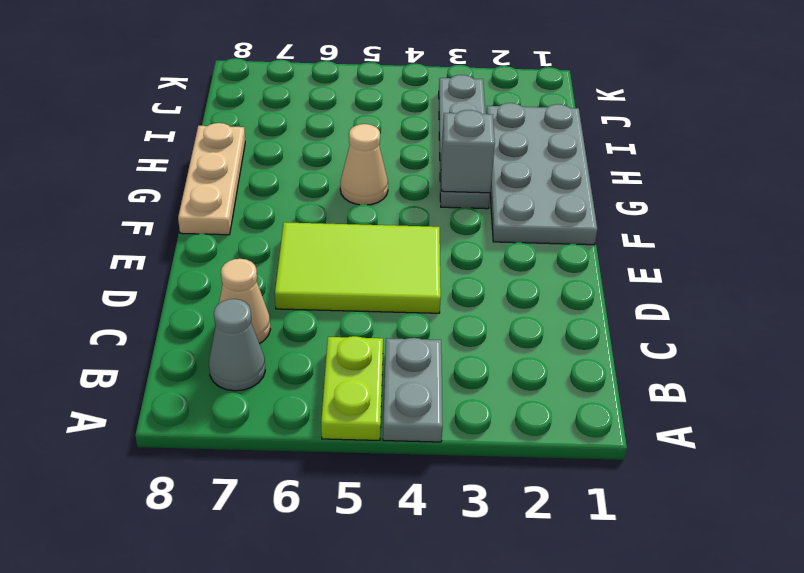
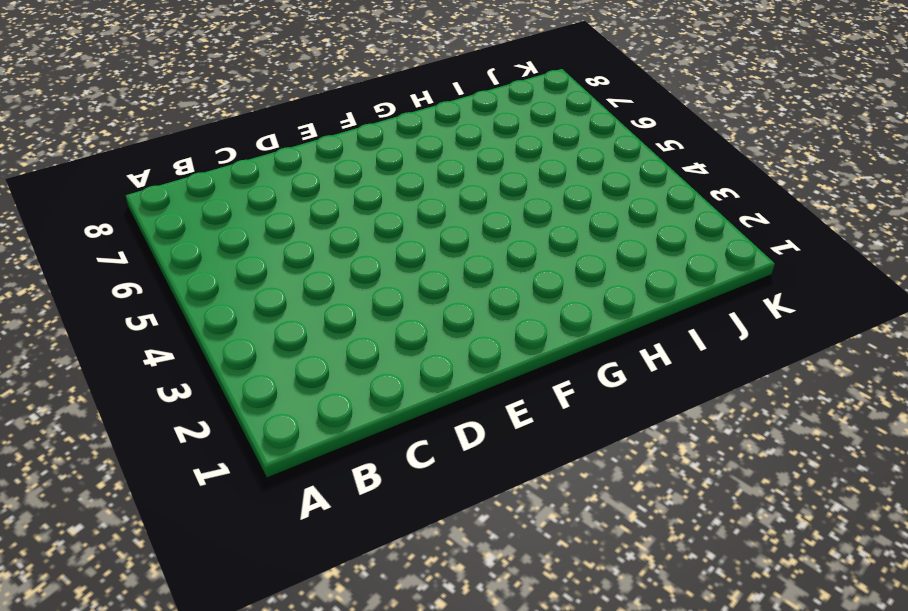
none -> grey 1x2 plate [383,338,443,442]
none -> lime 1x2 plate [321,336,383,440]

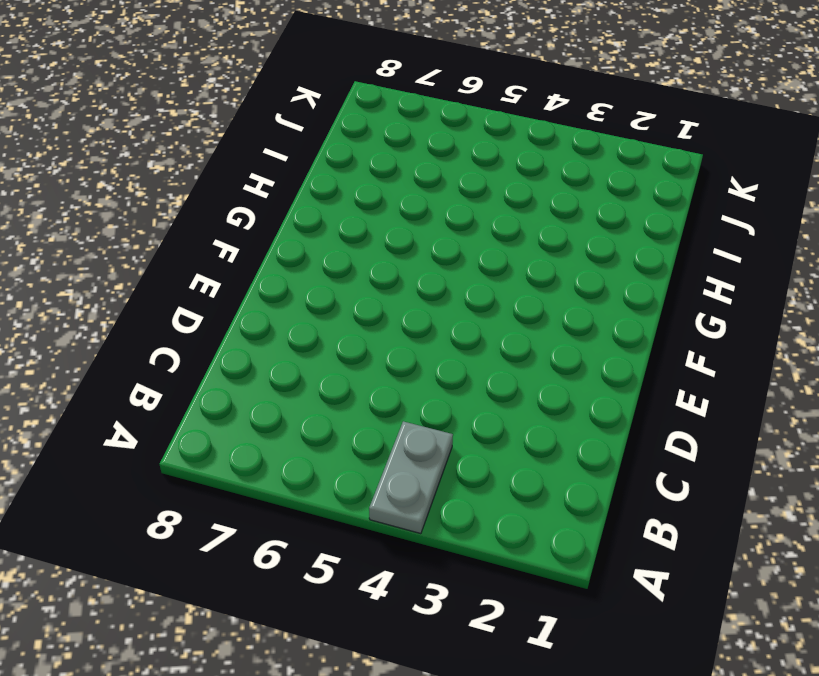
none -> lime 1x2 plate [321,336,383,440]
none -> grey 1x1 cone [209,299,265,391]

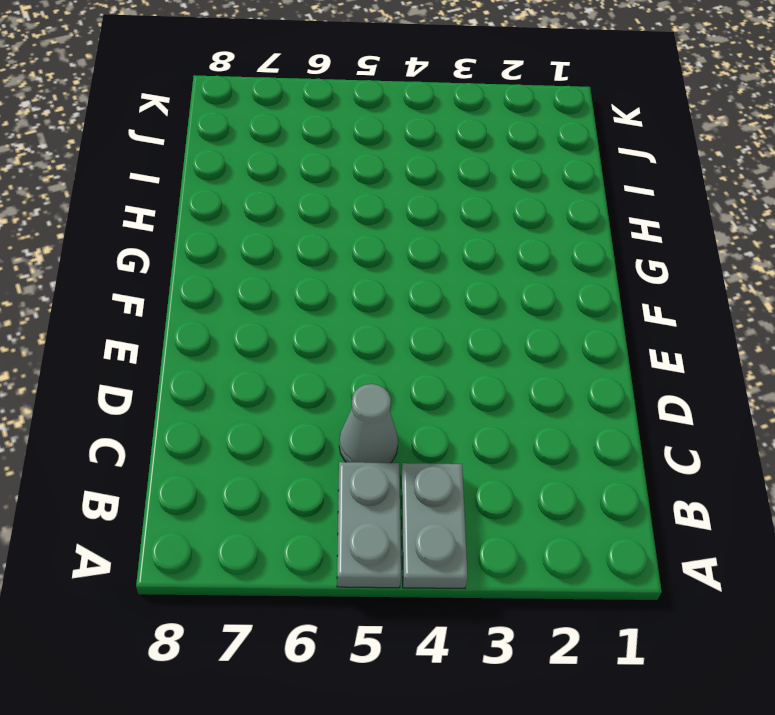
grey 1x2 plate [337,462,401,588] -> lime 1x2 plate [321,336,383,440]
grey 1x1 cone [339,384,398,463] -> grey 1x1 cone moved to [209,299,265,391]
none -> tan 1x1 cone [219,259,270,344]
none -> lime 2x3 tile [275,222,441,313]

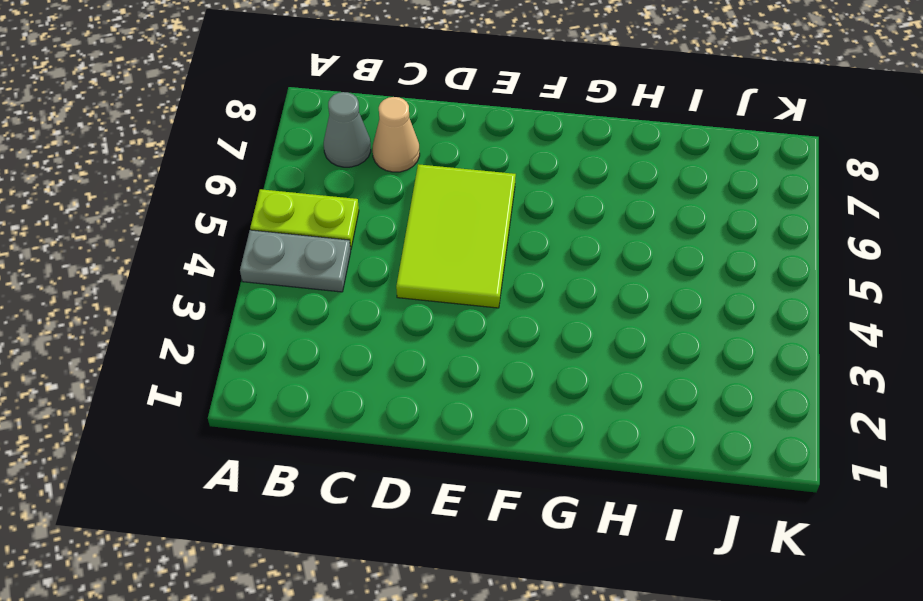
none -> grey 2x4 plate [486,103,597,245]
none -> tan 1x3 plate [178,123,245,235]

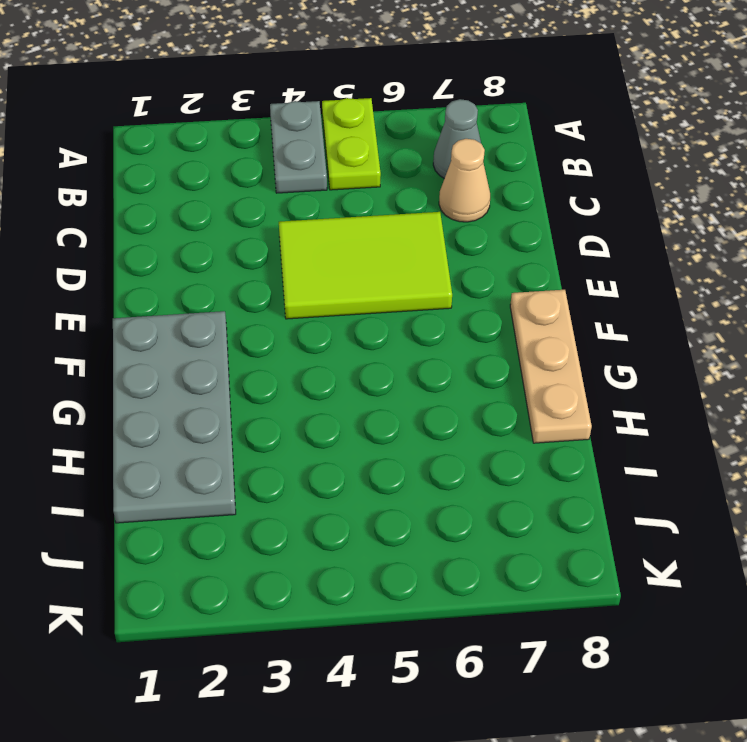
none -> grey 1x4 plate [439,75,490,209]
none -> tan 1x1 cone [340,124,388,205]

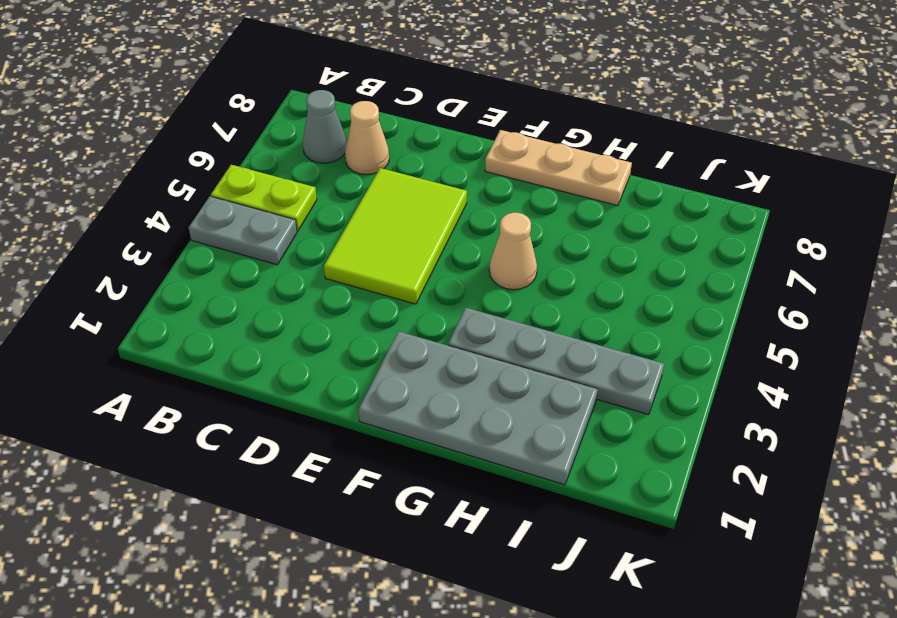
none -> grey 1x1 brick [441,110,495,193]

